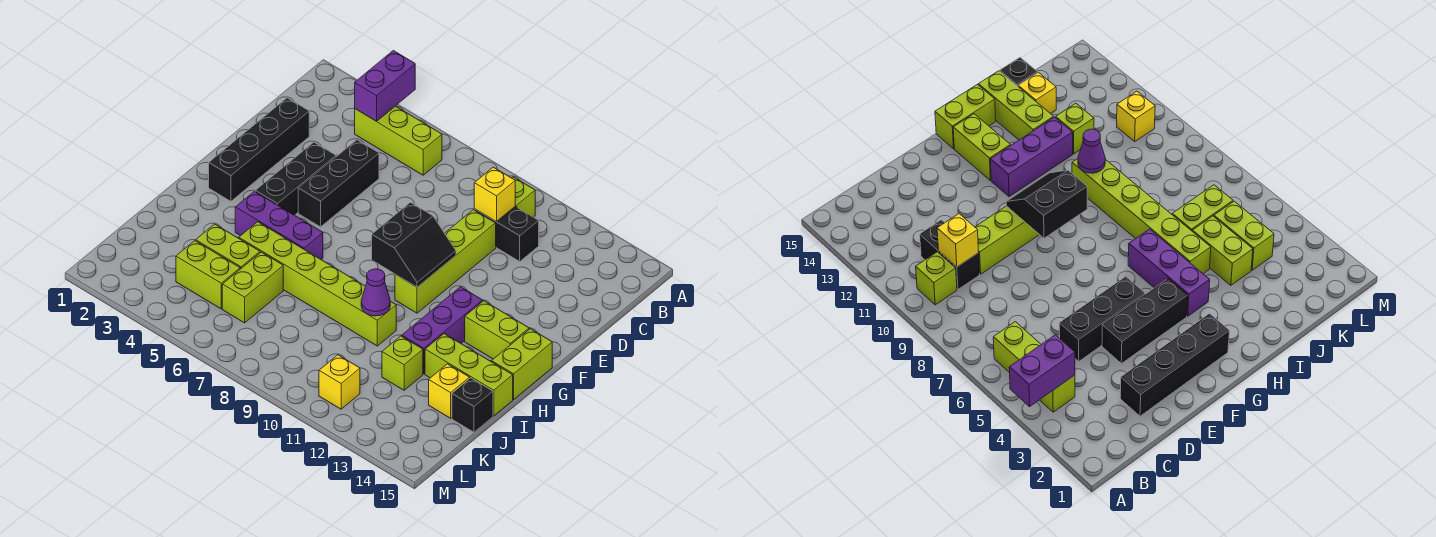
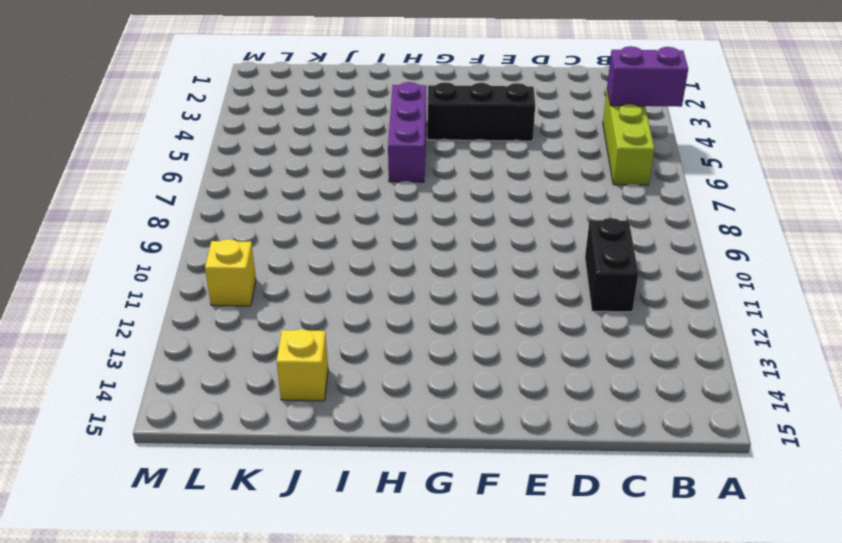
none -> lime 1x1 brick [512,177,535,217]
none -> black 1x4 brick [209,98,309,201]
none -> black 1x3 brick [298,140,379,227]

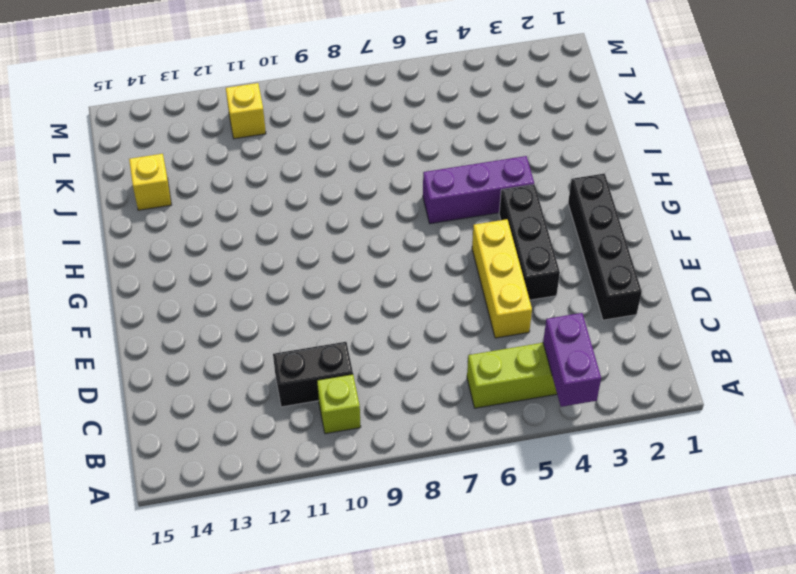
yellow 1x3 brick [472,219,532,338] -> black 1x3 brick [298,140,379,227]
none -> lime 1x4 brick [395,210,496,313]
none -> purple 1x3 brick [402,287,483,374]
none -> lime 1x2 brick [465,301,529,359]

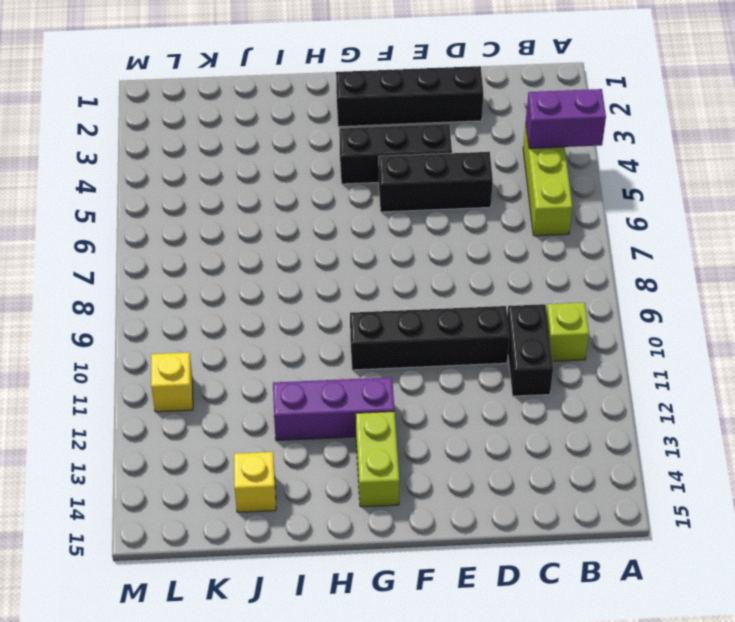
black 1x4 brick [350,306,509,370] -> lime 1x4 brick [395,210,496,313]
none -> lime 1x2 brick [492,329,552,399]
none -> purple 1x3 brick [235,191,323,260]
none -> lime 1x6 brick [239,222,396,346]

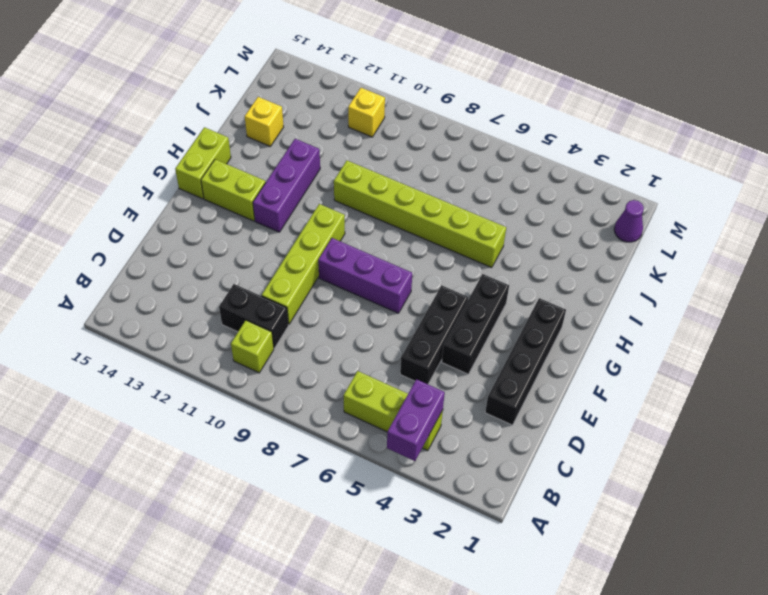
purple 1x3 brick [318,238,412,313] -> purple 1x3 brick moved to [235,191,323,260]
purple 1x1 cone [614,200,644,242] -> purple 1x1 cone moved to [361,269,390,316]
none -> lime 1x3 brick [425,334,513,416]
none -> lime 1x2 brick [196,224,260,269]
none -> lime 1x2 brick [222,252,283,323]

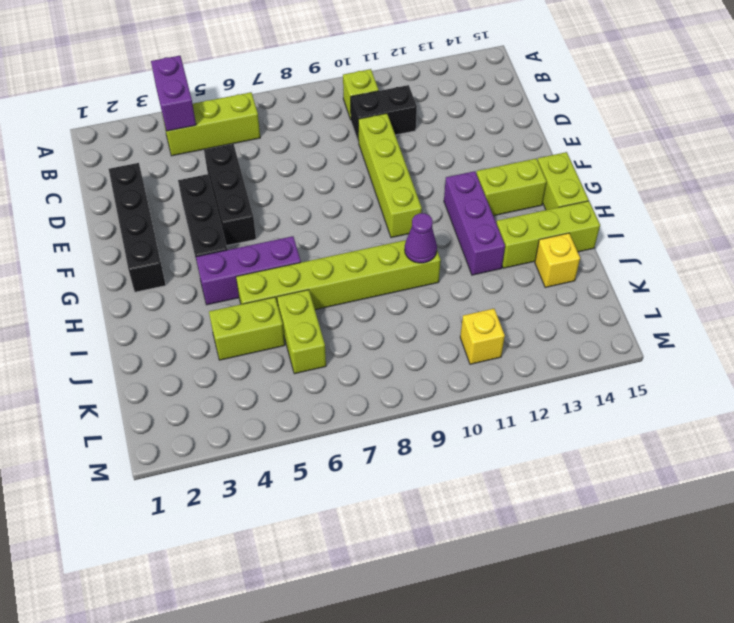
none -> lime 1x1 brick [382,336,423,390]
none -> black 1x1 brick [452,378,493,432]
none -> lime 1x2 brick [176,241,240,309]

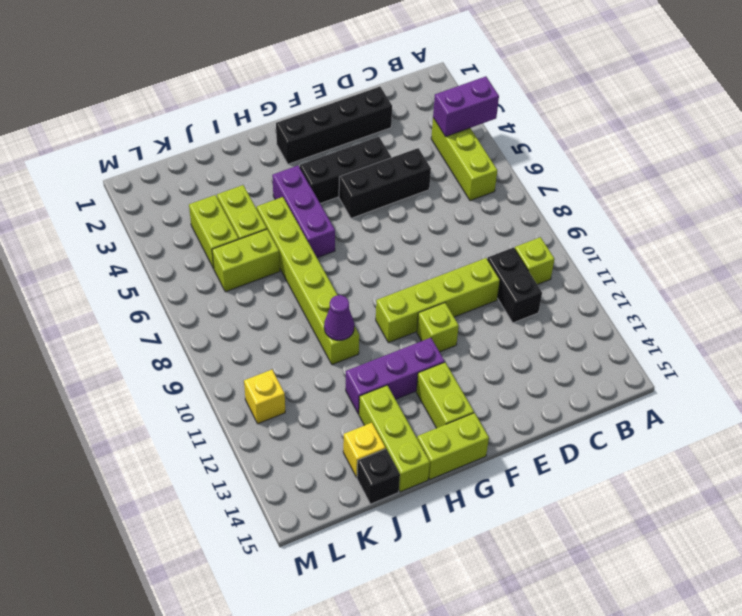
lime 1x1 brick [417,303,459,352] -> lime 1x1 brick moved to [382,336,423,390]
none -> yellow 1x1 brick [474,167,515,222]
none -> black 2x2 slope [372,202,456,287]

